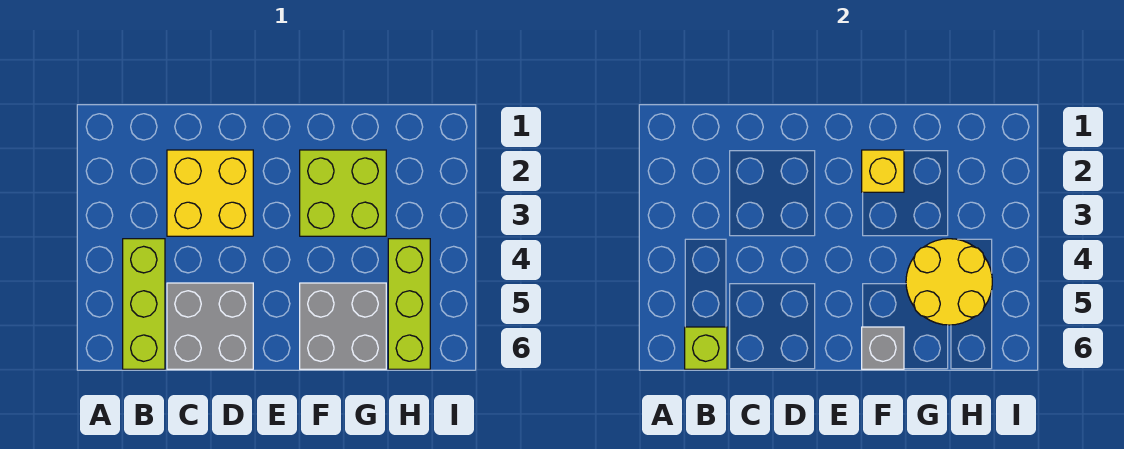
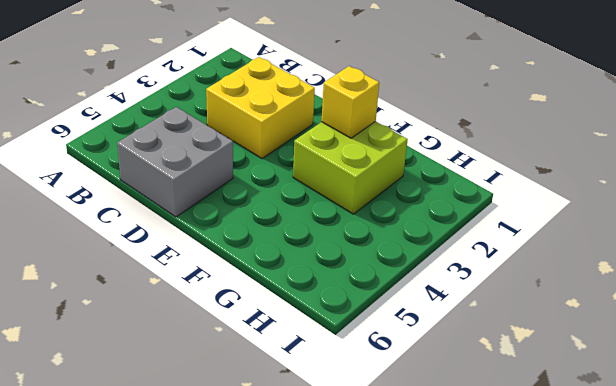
none -> lime 1x3 brick [123,239,165,369]
none -> grey 2x2 brick [300,283,386,369]

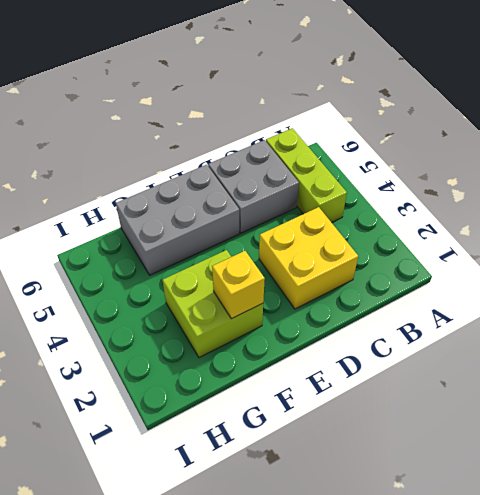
grey 2x3 brick [116,165,239,275] -> grey 2x2 brick [300,283,386,369]
none -> lime 1x3 brick [388,239,430,369]
none -> lime 1x1 brick [685,327,727,369]

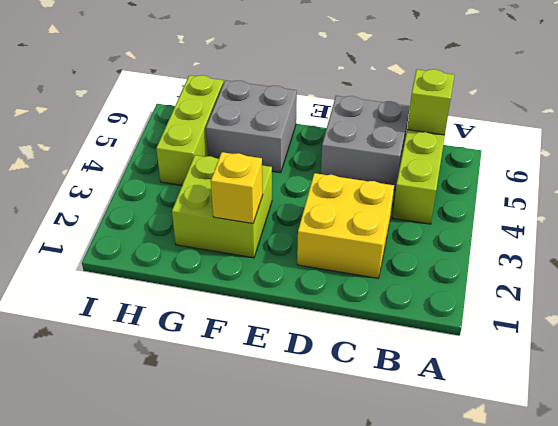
none -> grey 1x1 brick [862,327,904,369]
none -> yellow 2x2 round brick [906,239,992,325]

